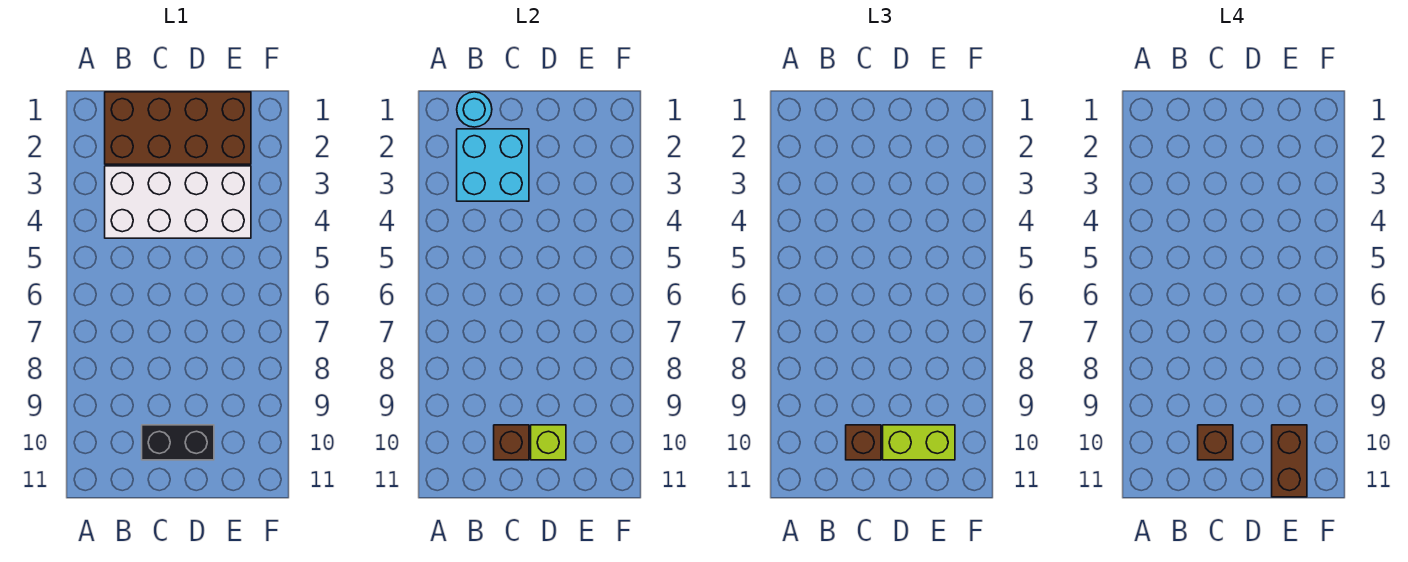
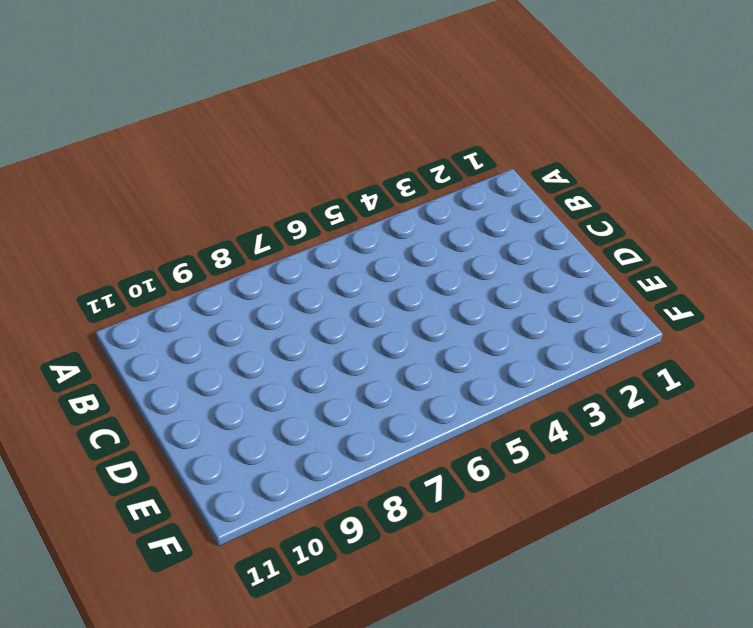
none -> brown 2x4 brick [105,92,251,164]
none -> white 2x4 brick [105,166,251,238]

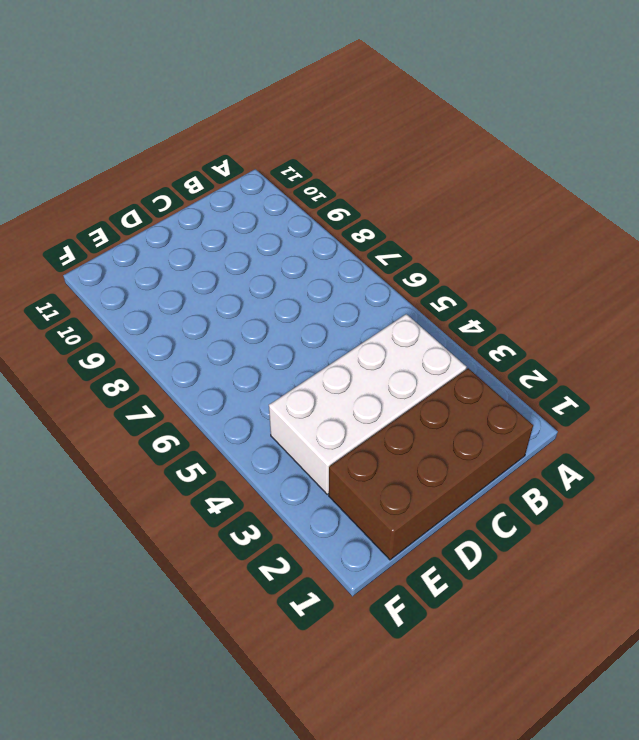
none -> black 1x2 brick [142,425,214,460]
none -> cyan 1x1 round brick [457,92,492,127]

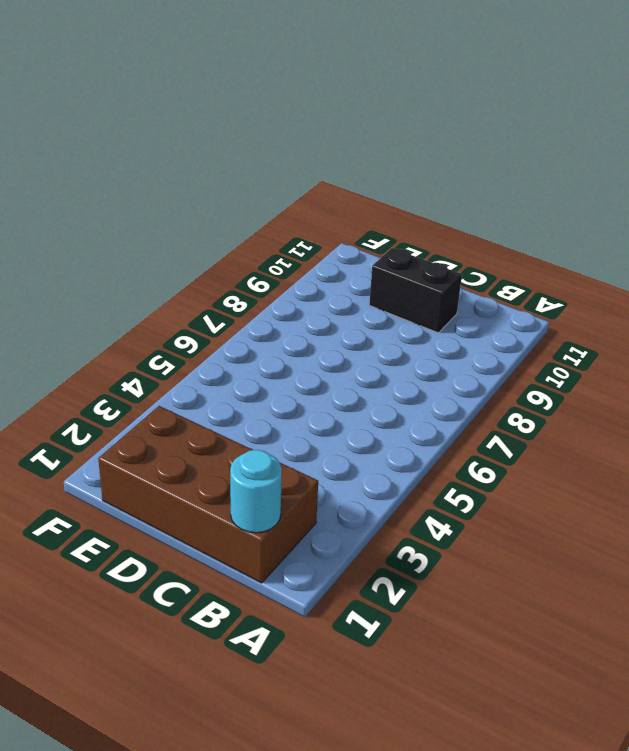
none -> white 2x4 brick [105,166,251,238]
none -> cyan 2x2 brick [457,129,529,201]

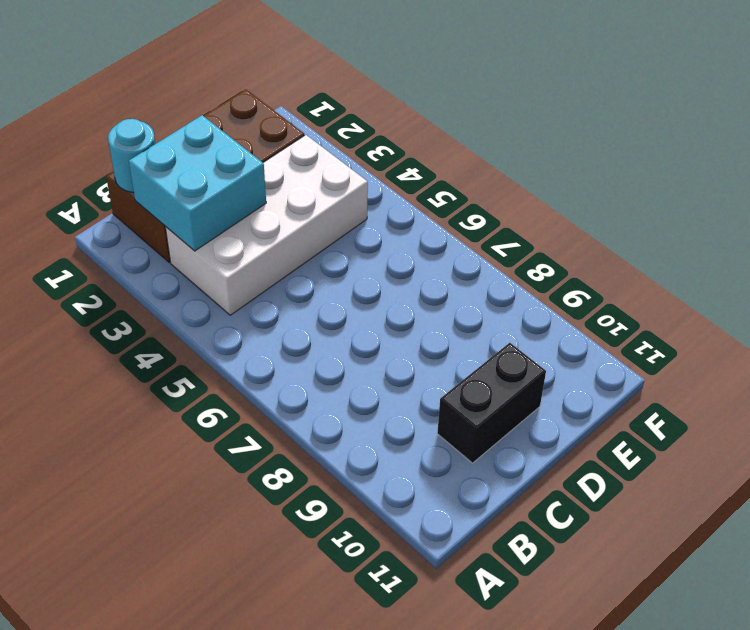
none -> brown 1x1 brick [494,425,529,460]
none -> lime 1x1 brick [531,425,566,460]

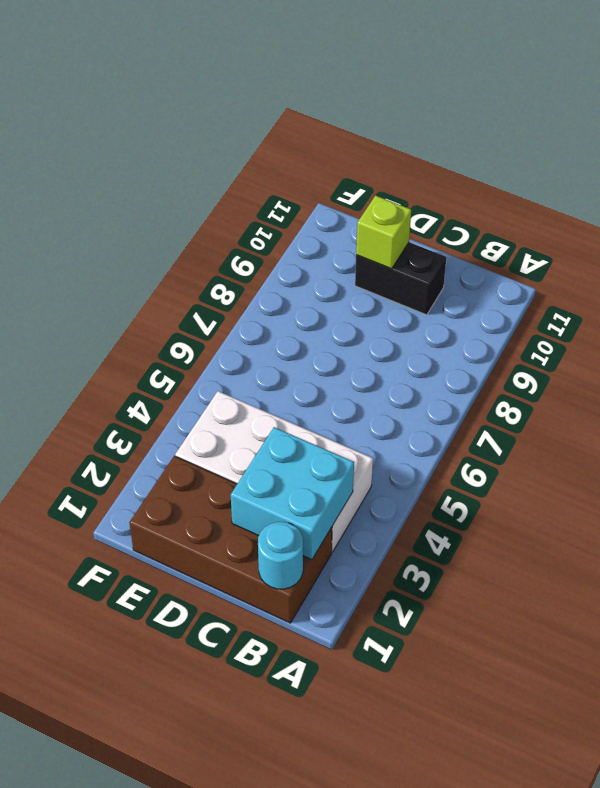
none -> brown 1x1 brick [494,425,529,460]
none -> brown 1x1 brick [846,425,881,460]

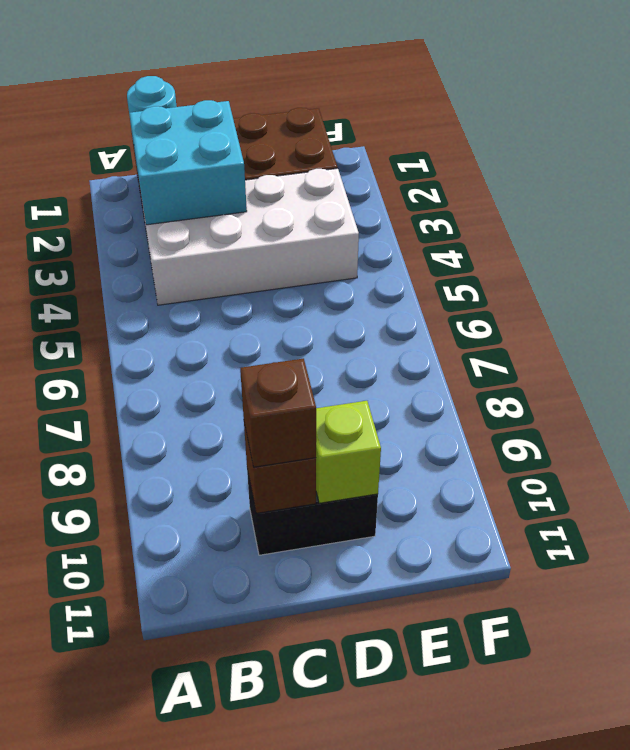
none -> lime 1x2 brick [883,425,955,460]
none -> brown 1x1 brick [1198,425,1233,460]

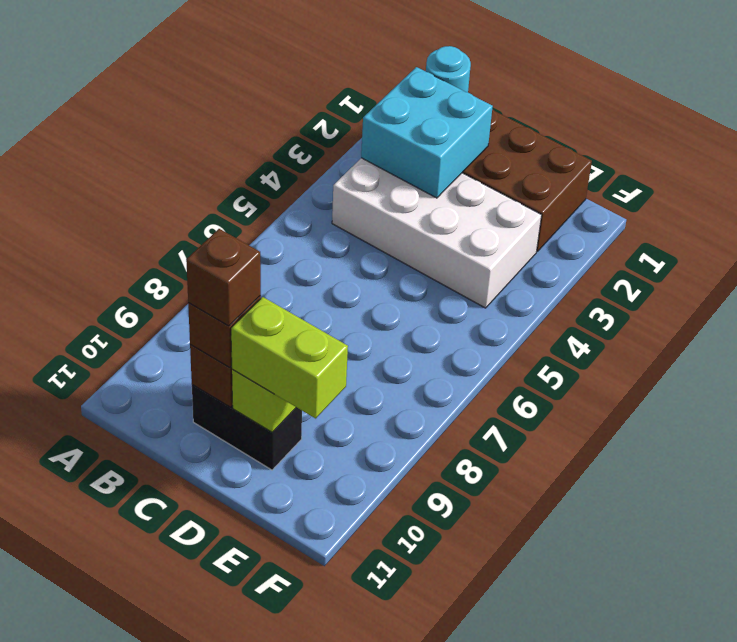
none -> brown 1x2 brick [1272,425,1307,497]

